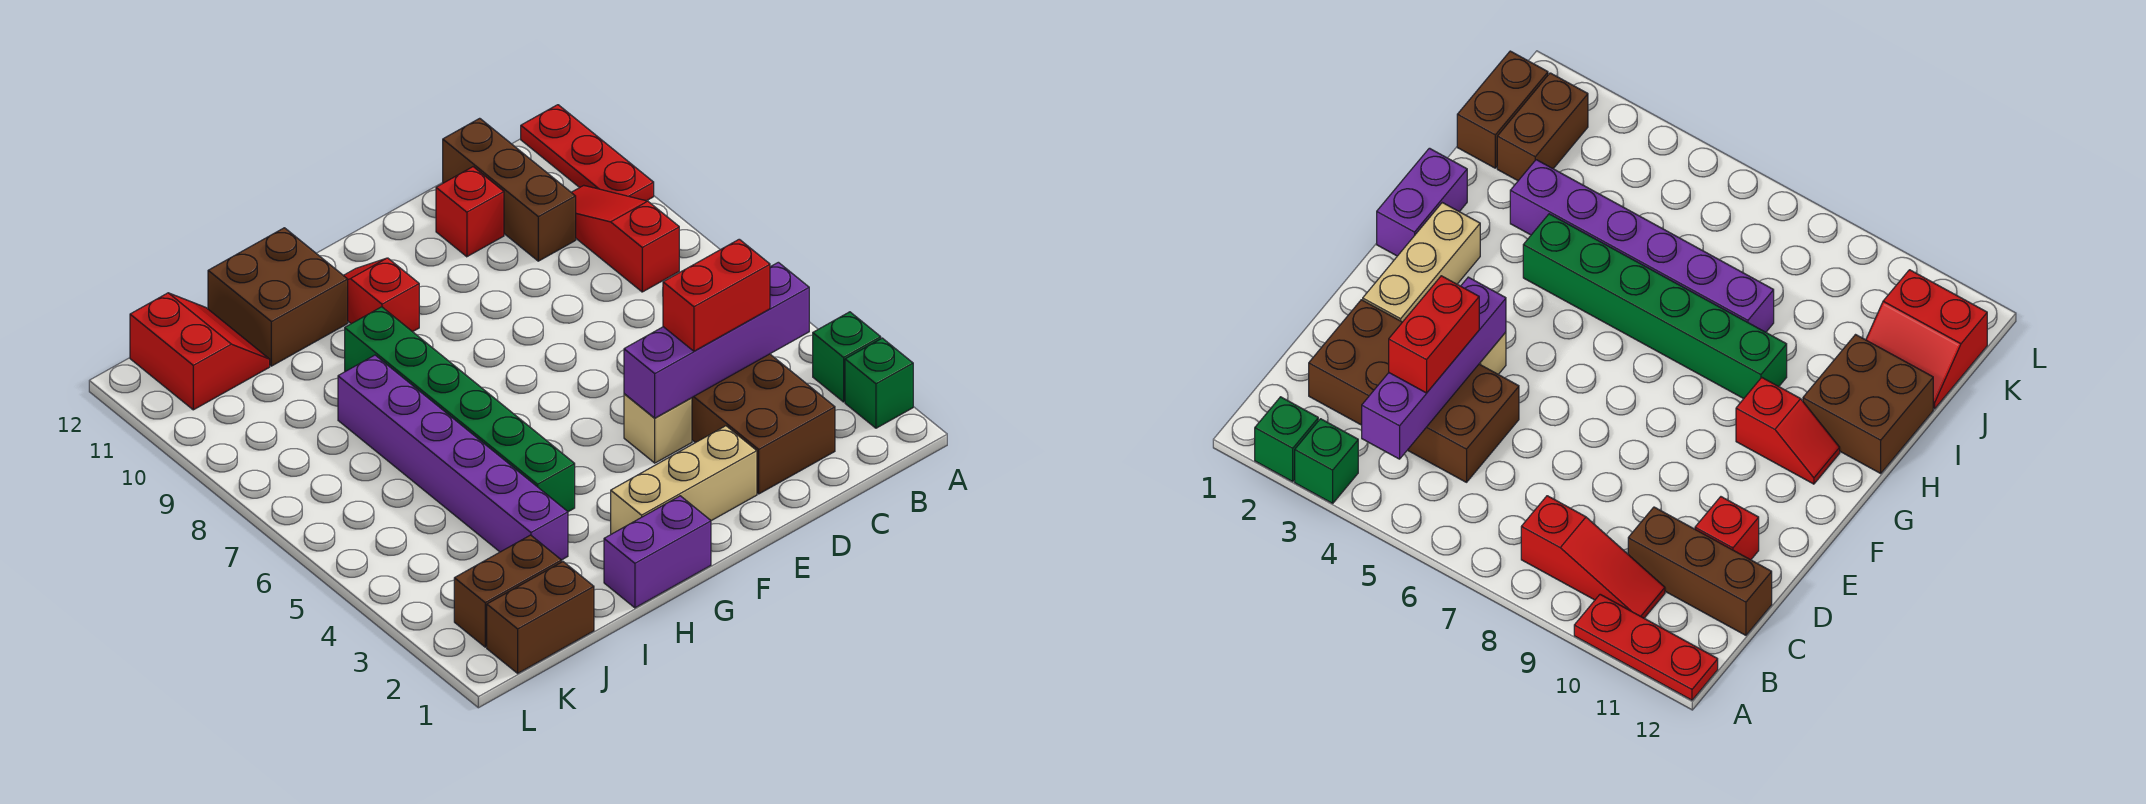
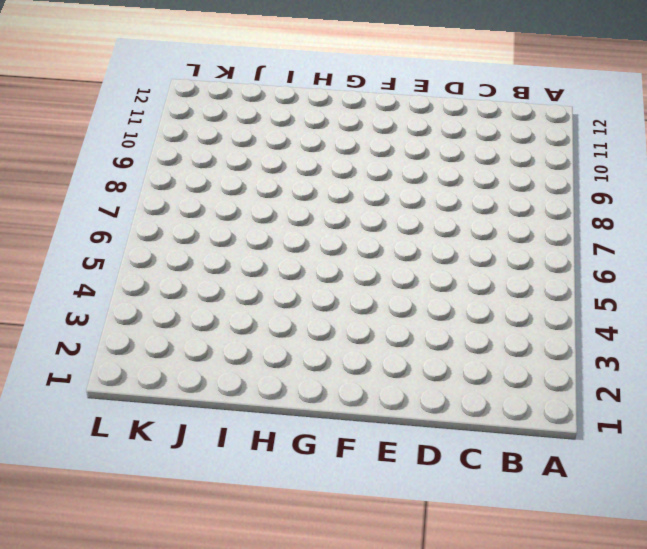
none -> green 1x1 brick [845,338,913,428]
none -> green 1x1 brick [813,312,881,402]
none -> red 1x3 plate [521,105,654,201]

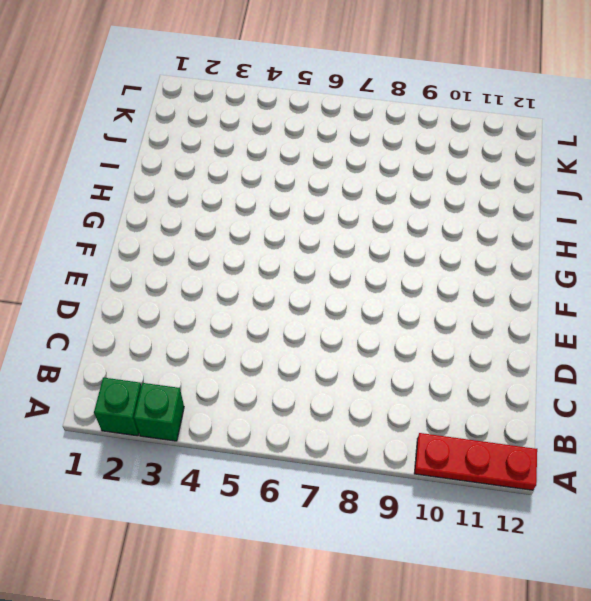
none -> red 1x3 slope [571,185,679,292]
none -> brown 2x4 brick [692,354,835,494]
none -> brown 1x3 brick [443,118,576,261]

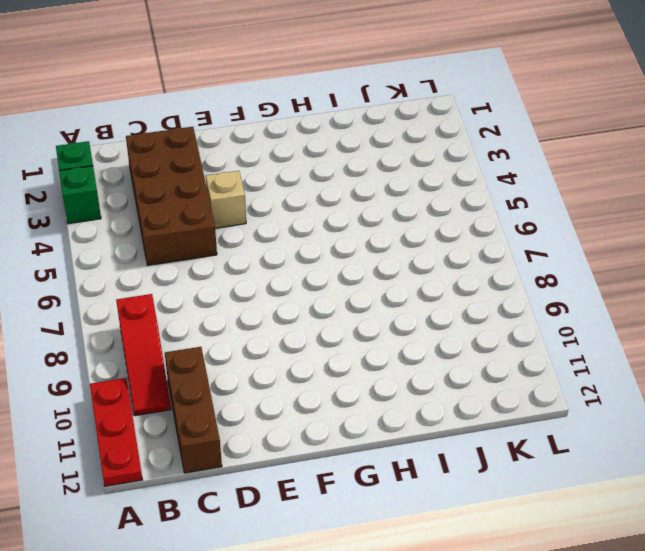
none -> red 1x1 brick [436,167,504,257]
none -> tan 1x3 brick [611,426,757,534]
none -> purple 1x2 brick [604,496,711,608]

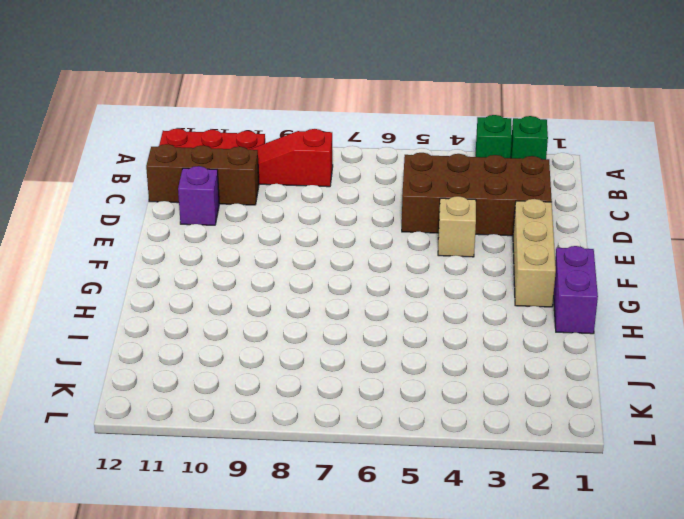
purple 1x1 brick [178,166,219,225] -> red 1x1 brick [436,167,504,257]
none -> red 1x2 slope [343,258,419,332]
none -> green 1x6 brick [345,307,575,512]
none -> brown 2x2 brick [208,228,348,366]

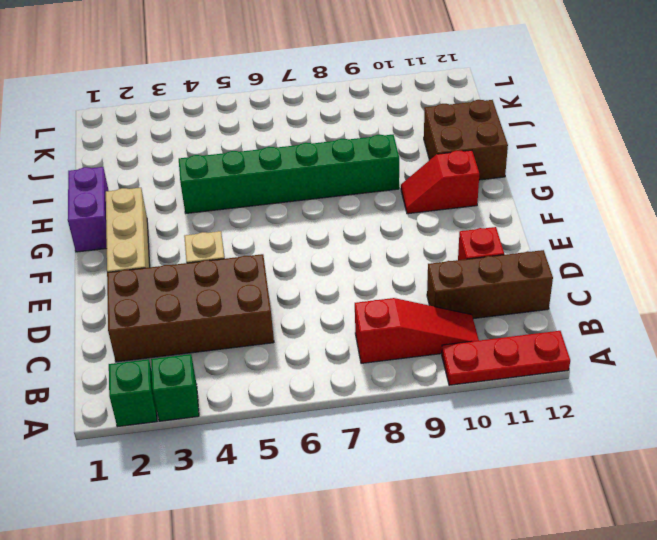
red 1x2 slope [401,150,479,214] -> red 1x2 slope turned to [343,258,419,332]
none -> purple 1x6 brick [338,355,568,560]
none -> brown 1x2 brick [487,562,594,673]
none -> brown 1x2 brick [454,535,562,647]

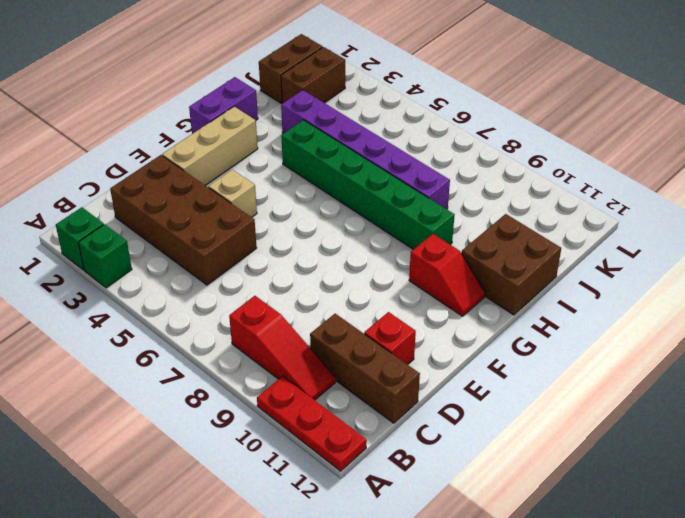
none -> red 2x2 slope [130,293,270,410]
none -> purple 1x4 brick [624,262,809,418]
none -> red 1x2 brick [663,239,770,351]

